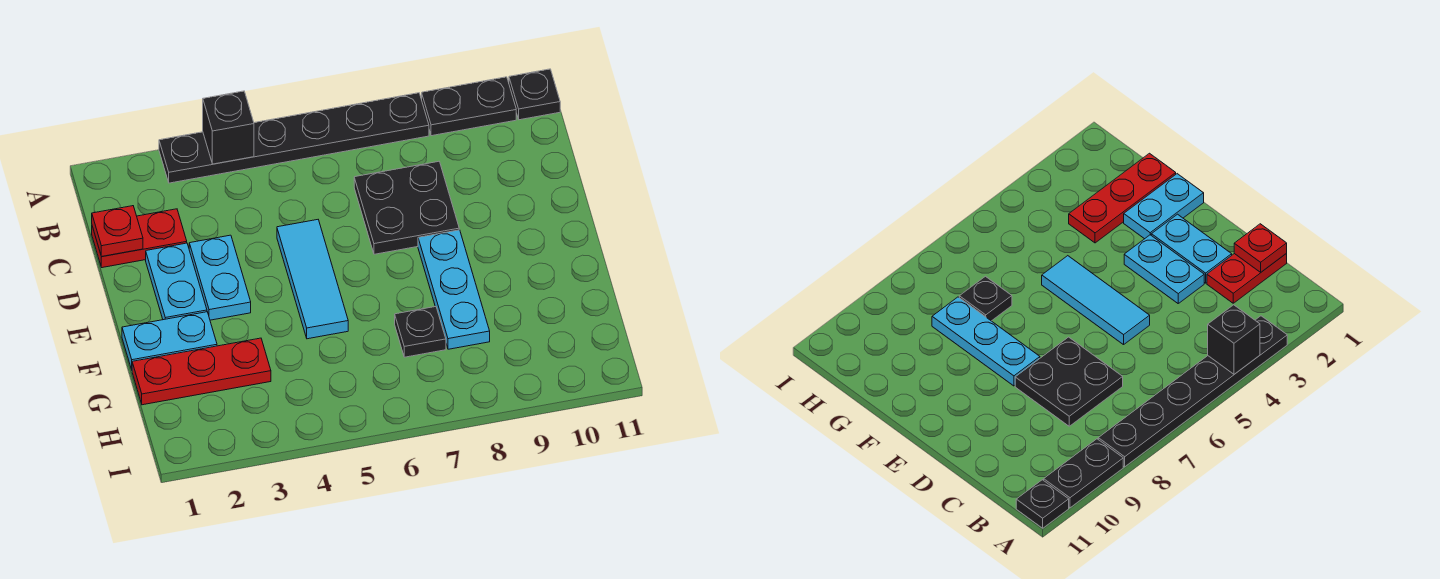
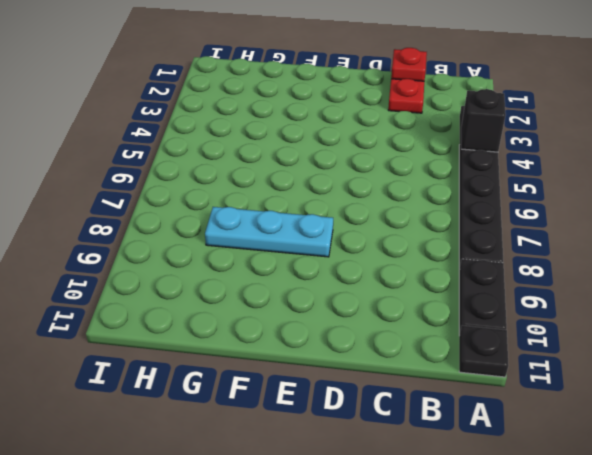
none -> black 2x2 plate [354,161,459,254]
none -> cyan 1x2 plate [146,243,207,320]
none -> cyan 1x2 plate [189,235,251,320]

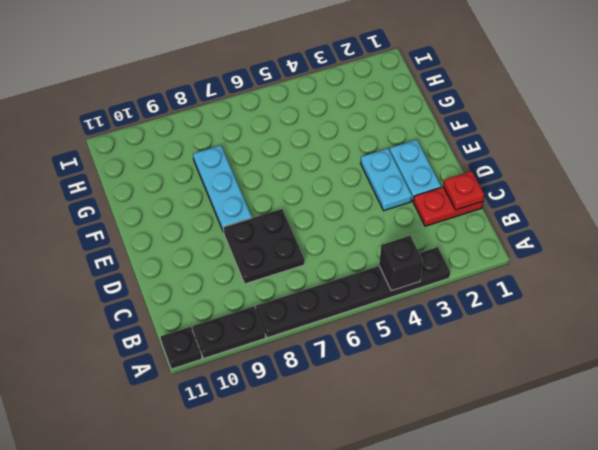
none -> cyan 1x3 tile [277,220,348,339]
none -> cyan 1x2 plate [122,312,217,369]
none -> red 1x3 plate [132,338,271,405]

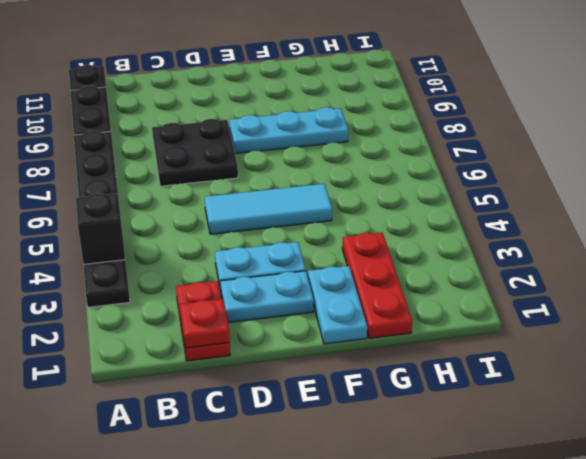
none -> black 1x1 plate [395,306,446,357]

